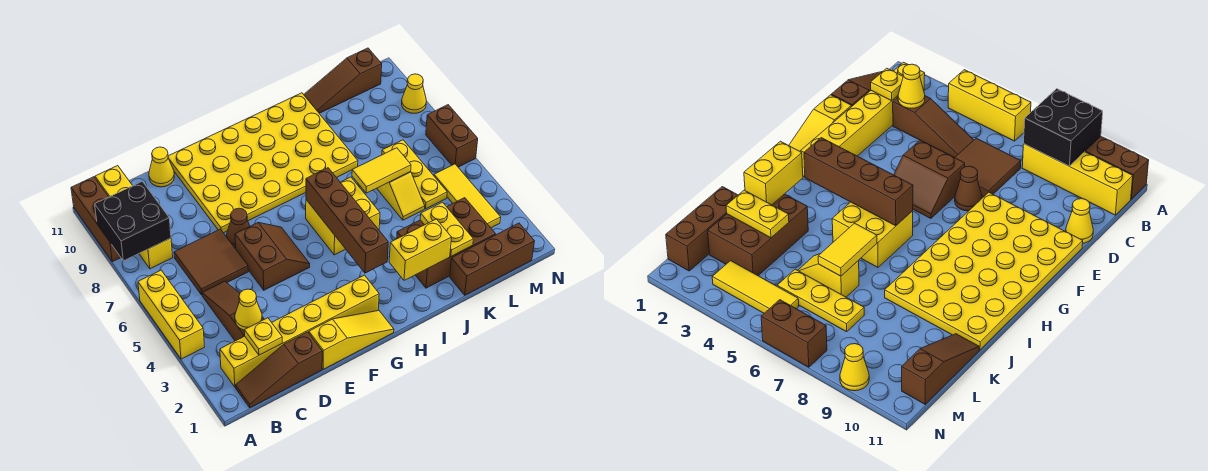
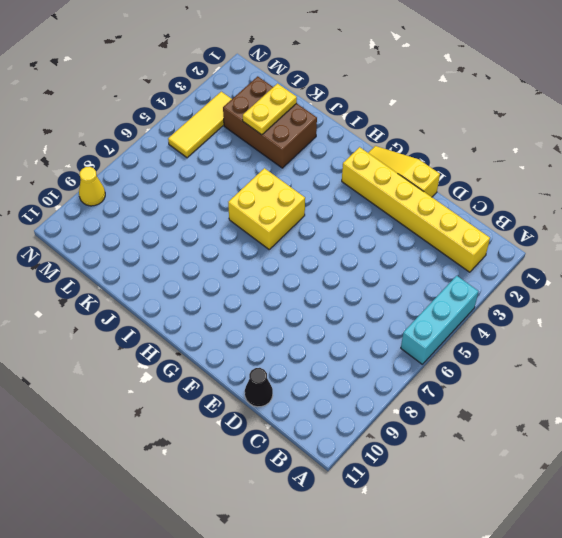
cyan 1x3 brick [401,276,479,364] -> yellow 1x3 brick [138,270,205,359]
black 1x1 cone [245,368,273,407] -> yellow 1x1 cone [149,147,174,187]
none -> brown 1x3 brick [71,177,121,262]
none -> brown 1x3 slope [235,332,322,408]
none -> yellow 1x4 brick [95,166,173,269]

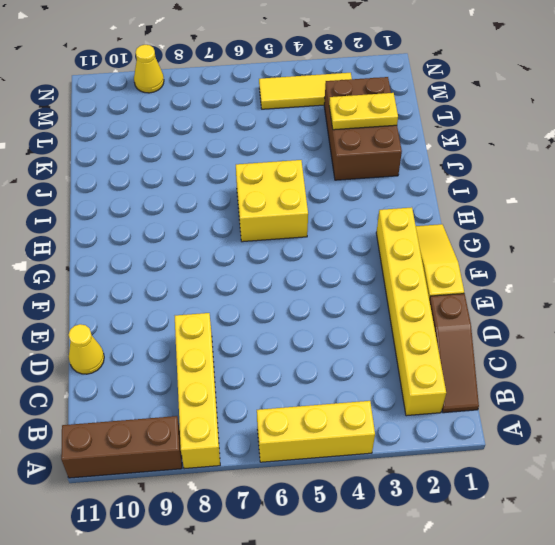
yellow 1x4 brick [175,313,220,469] -> yellow 1x4 brick turned to [95,166,173,269]
none -> brown 1x3 slope [202,281,264,341]
none -> brown 2x2 tile [174,229,248,295]
none -> brown 2x2 slope [235,223,310,290]

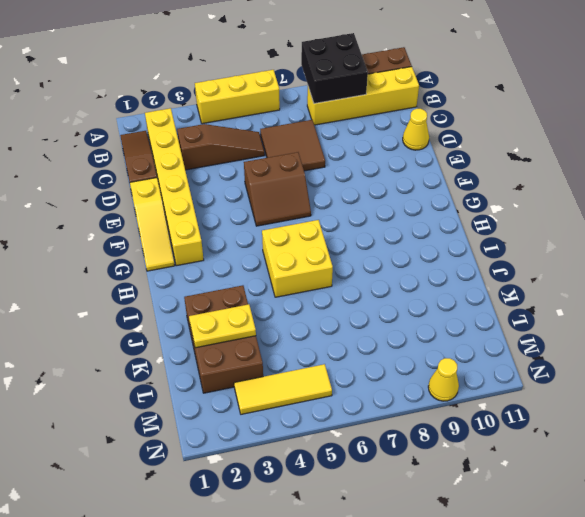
none -> brown 1x1 cone [227,208,250,248]
none -> yellow 4x6 plate [168,93,358,233]
none -> brown 1x3 brick [450,223,534,295]

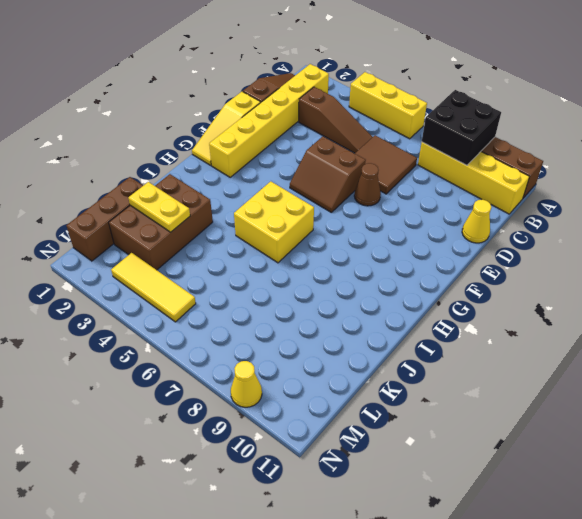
none -> yellow 4x6 plate [168,93,358,233]
none -> yellow 1x2 slope [377,171,425,220]
none -> brown 1x3 slope [304,48,382,113]

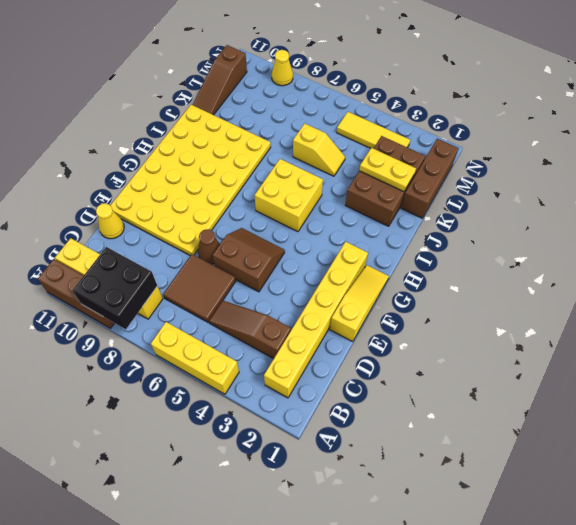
none -> brown 1x3 slope [235,332,322,408]
none -> yellow 1x3 plate [382,140,447,209]
none -> brown 1x2 brick [426,105,478,167]

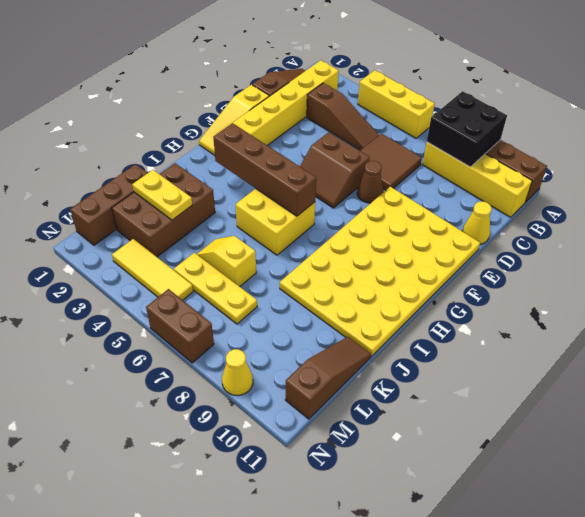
none -> yellow 1x1 plate [244,318,282,355]
none -> yellow 1x1 cone [235,289,262,330]
none -> yellow 1x2 brick [389,219,452,280]

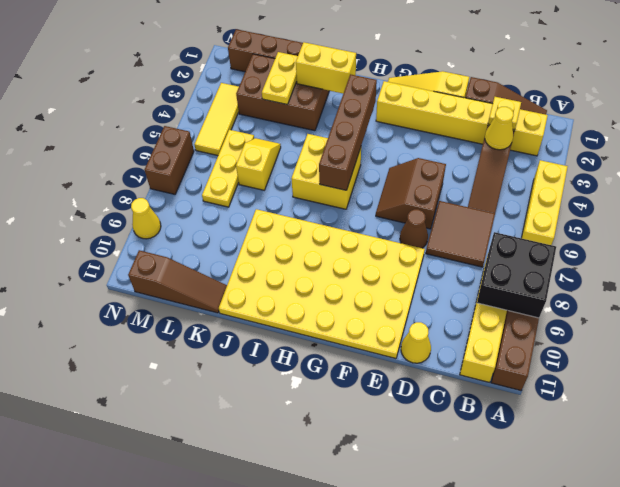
none -> yellow 1x2 tile [352,148,411,193]

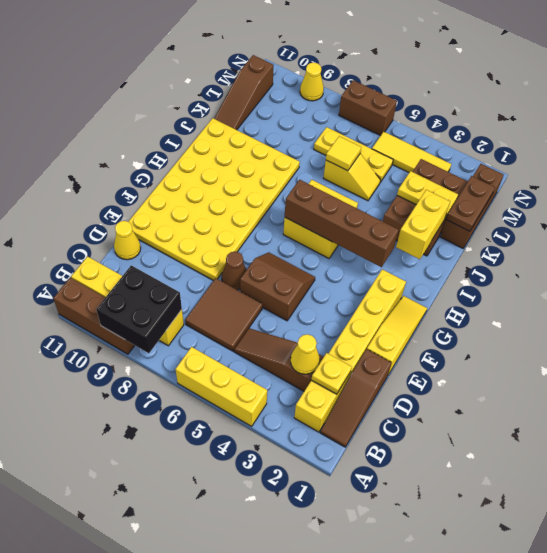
brown 1x2 plate [446,176,495,231] -> none
yellow 1x1 tile [326,136,361,171] -> yellow 1x2 tile [352,148,411,193]

